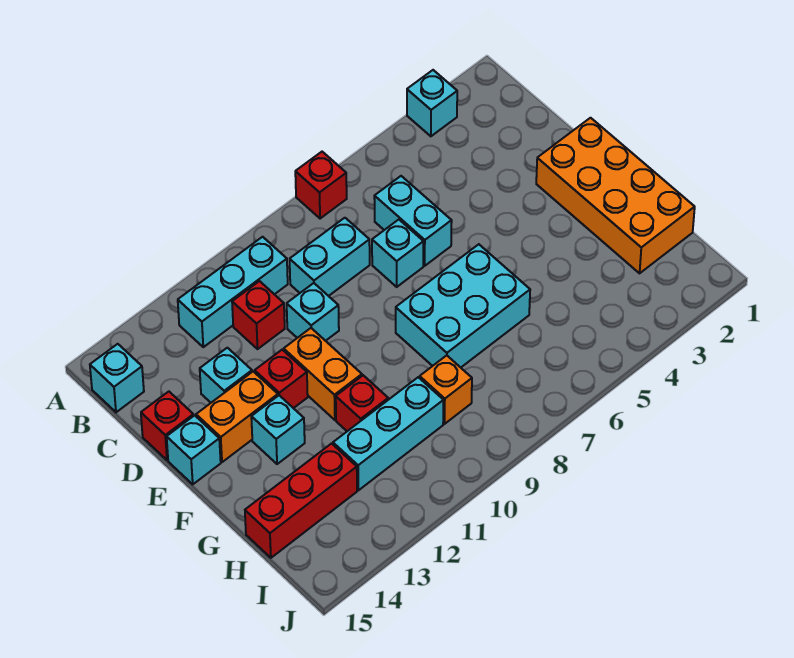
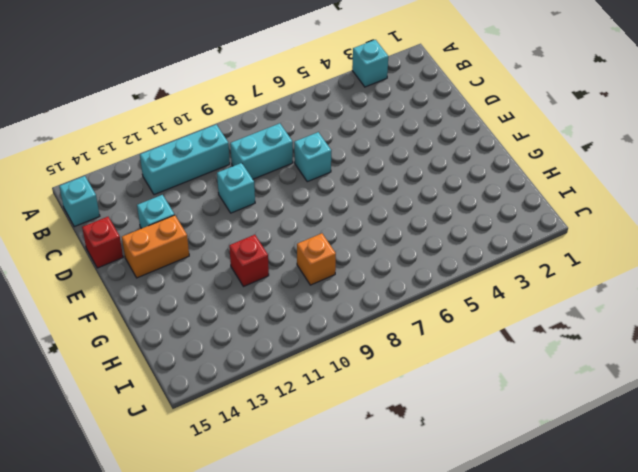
none -> red 1x1 brick [295,152,347,219]
none -> cyan 1x2 brick [374,176,452,266]
none -> red 1x1 brick [232,281,285,349]

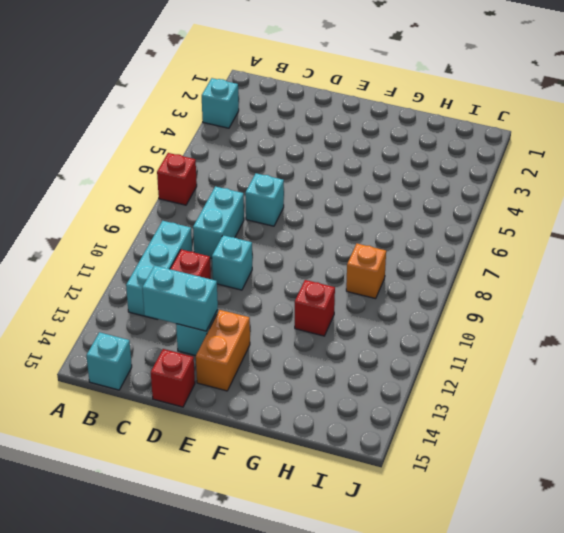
cyan 1x2 brick [142,266,218,331] -> cyan 1x2 brick moved to [374,176,452,266]
none -> orange 2x4 brick [536,118,695,273]
none -> orange 1x2 brick [284,328,362,420]
none -> red 1x1 brick [255,350,308,408]

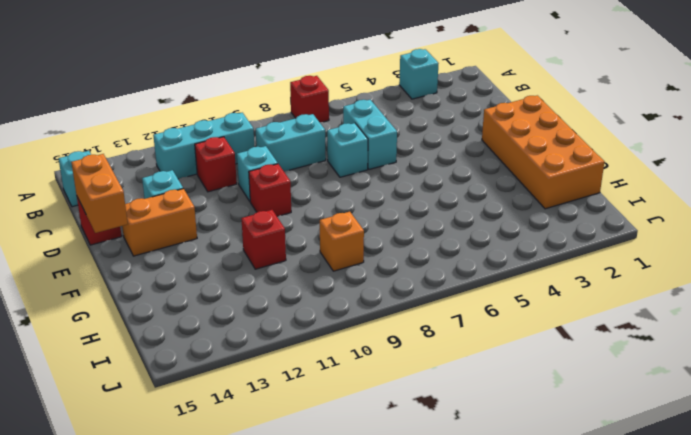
orange 1x2 brick [71,154,128,233] -> orange 1x2 brick moved to [284,328,362,420]
red 1x1 brick [249,164,291,216] -> red 1x1 brick moved to [255,350,308,408]
none -> cyan 1x1 brick [167,415,221,484]
none -> cyan 2x3 brick [396,244,530,367]
none -> cyan 1x1 brick [251,395,305,464]

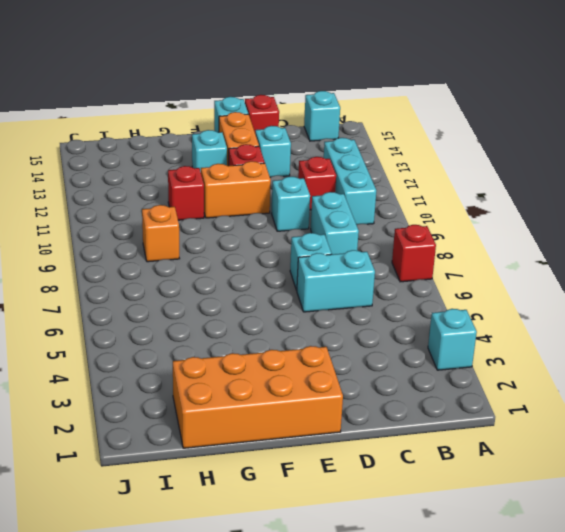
none -> cyan 2x3 brick [396,244,530,367]
none -> cyan 1x3 brick [333,377,443,490]
none -> red 1x3 brick [245,444,357,558]

